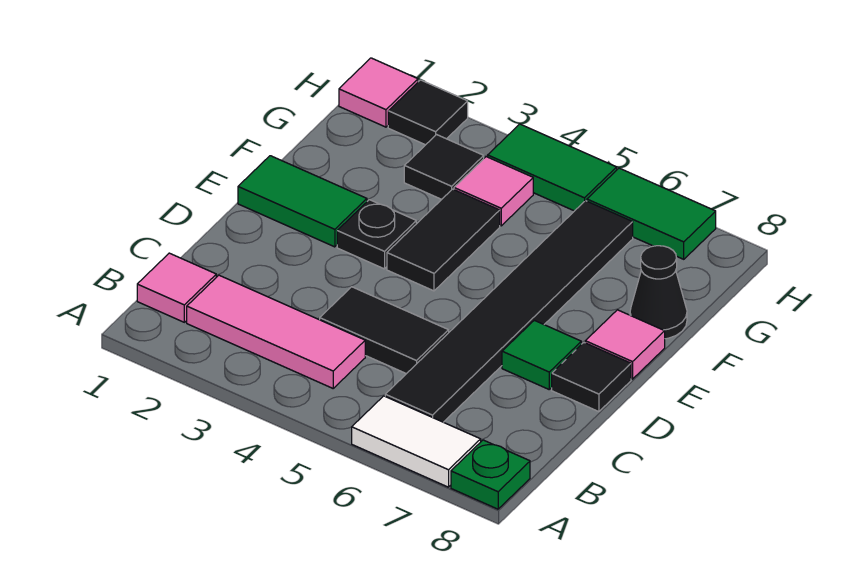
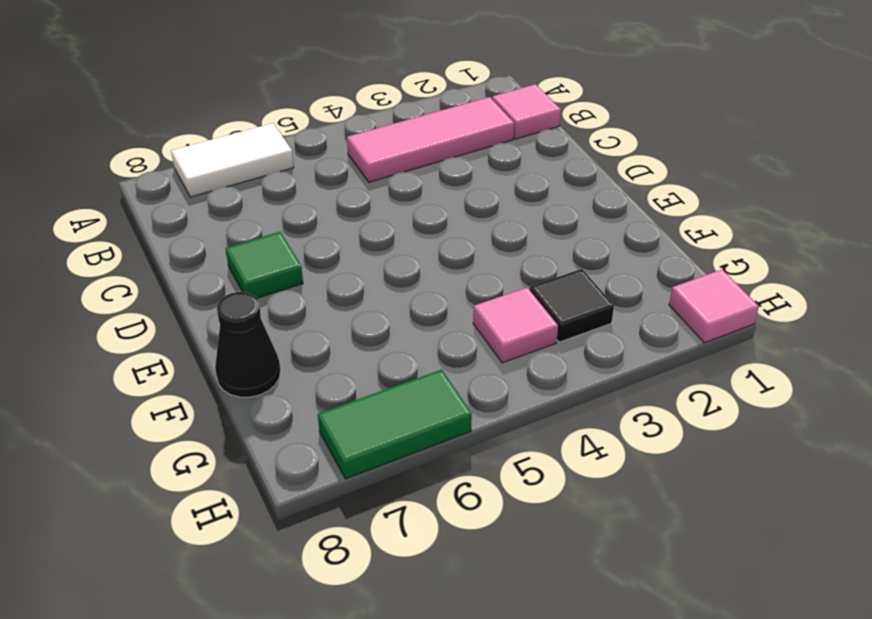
none -> green 1x1 plate [451,440,530,509]
none -> black 1x6 tile [385,201,633,422]
none -> black 1x2 tile [320,287,449,374]

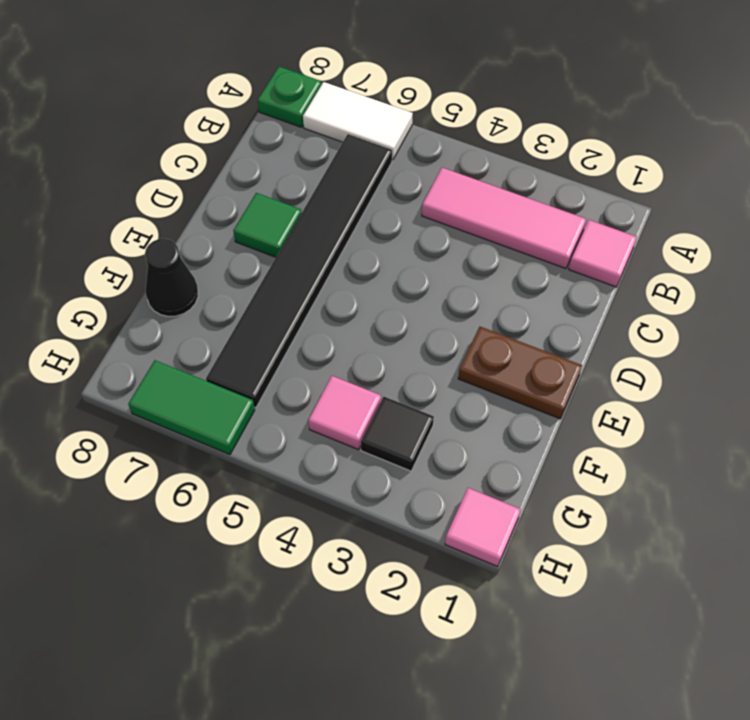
brown 1x2 plate [458,327,582,419] -> green 1x2 tile [238,156,367,247]
none -> black 1x2 tile [320,287,449,374]
none -> black 1x1 tile [552,343,631,412]
none -> black 1x1 plate [337,200,416,269]

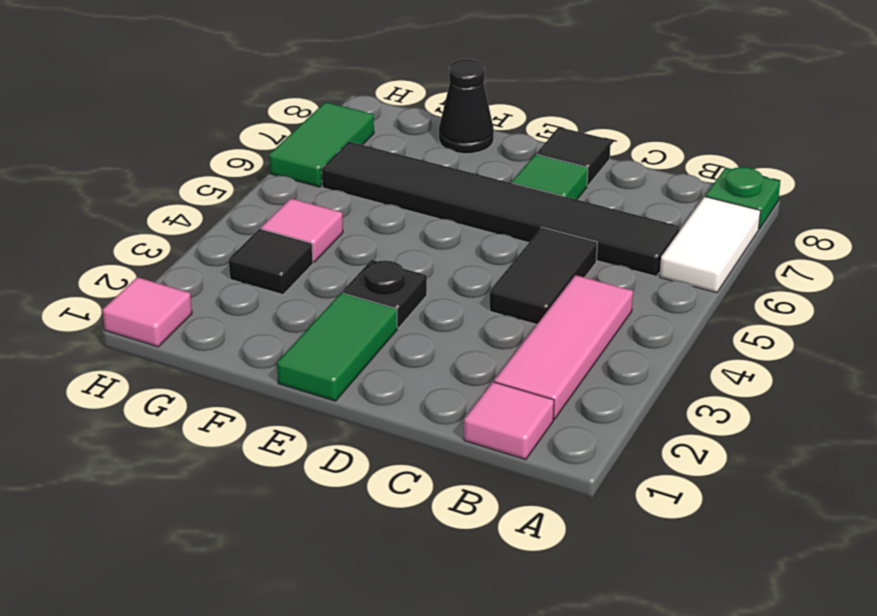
none -> black 1x2 tile [387,189,500,291]
none -> pink 1x1 tile [585,310,665,379]
none -> black 1x1 tile [388,80,468,145]

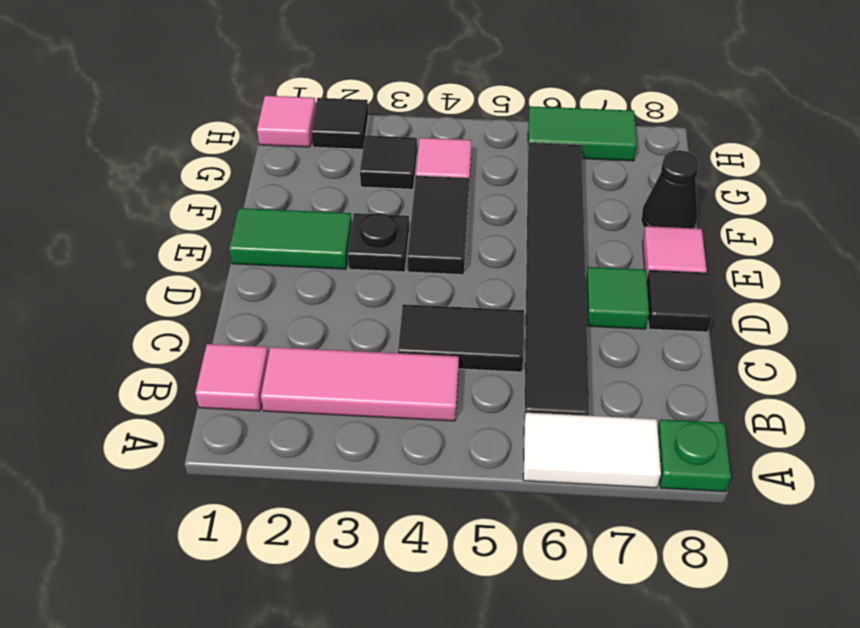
none -> green 1x2 tile [488,124,617,211]

